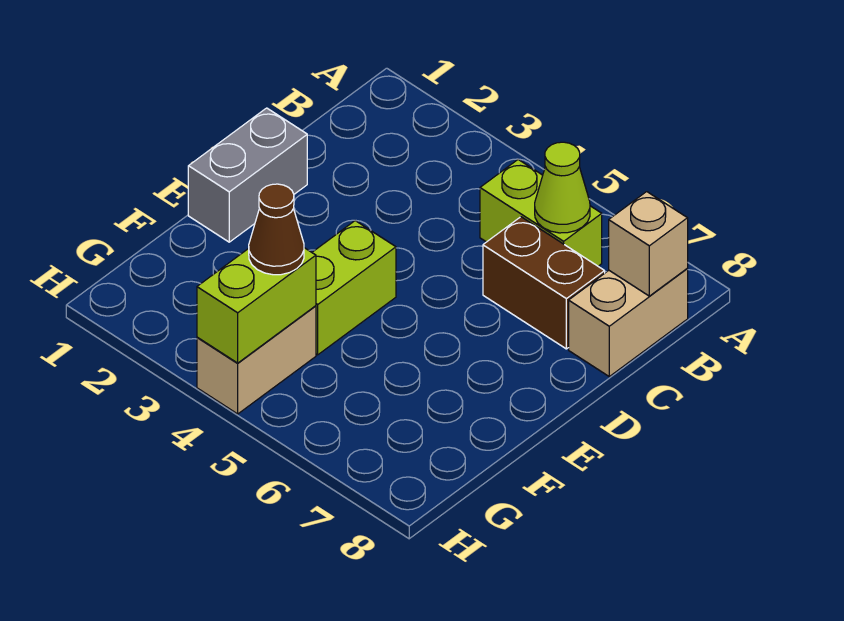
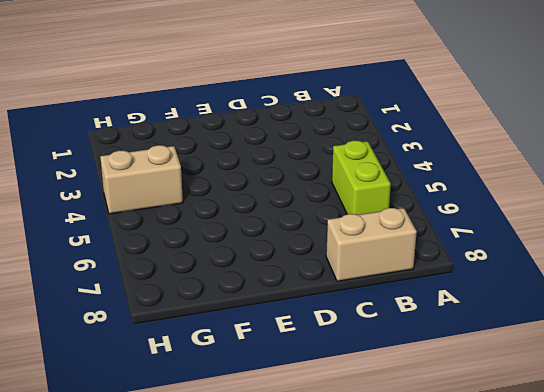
none -> brown 1x2 brick [483,217,605,349]
none -> grey 1x2 brick [188,108,307,242]

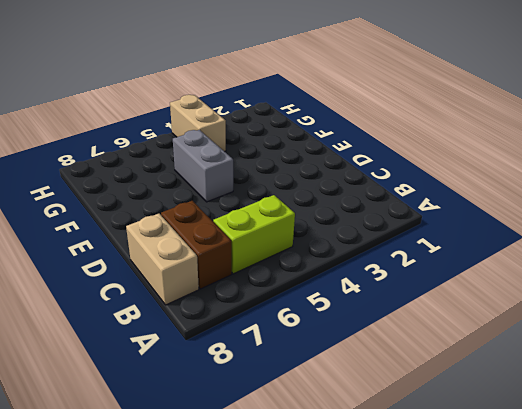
brown 1x2 brick [161,201,232,289] -> brown 1x2 brick turned to [483,217,605,349]
grey 1x2 brick [173,130,233,202] -> grey 1x2 brick moved to [188,108,307,242]
none -> lime 1x2 brick [312,221,396,355]
none -> lime 1x1 cone [535,142,590,233]

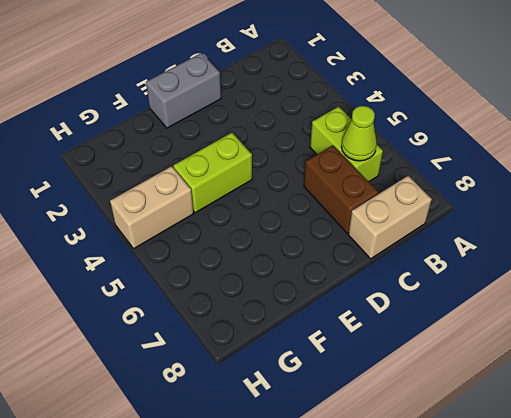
none -> tan 1x1 brick [609,192,688,296]
none -> lime 1x2 brick [197,248,316,363]

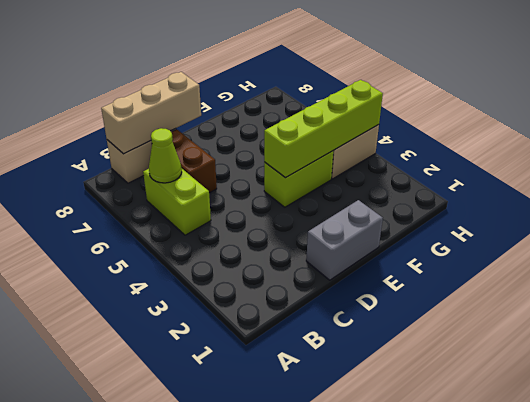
tan 1x3 brick [101,72,201,154] -> tan 1x1 brick [609,192,688,296]
lime 1x4 brick [264,80,383,178] -> lime 1x2 brick [197,248,316,363]
none -> brown 1x1 cone [249,184,304,275]

